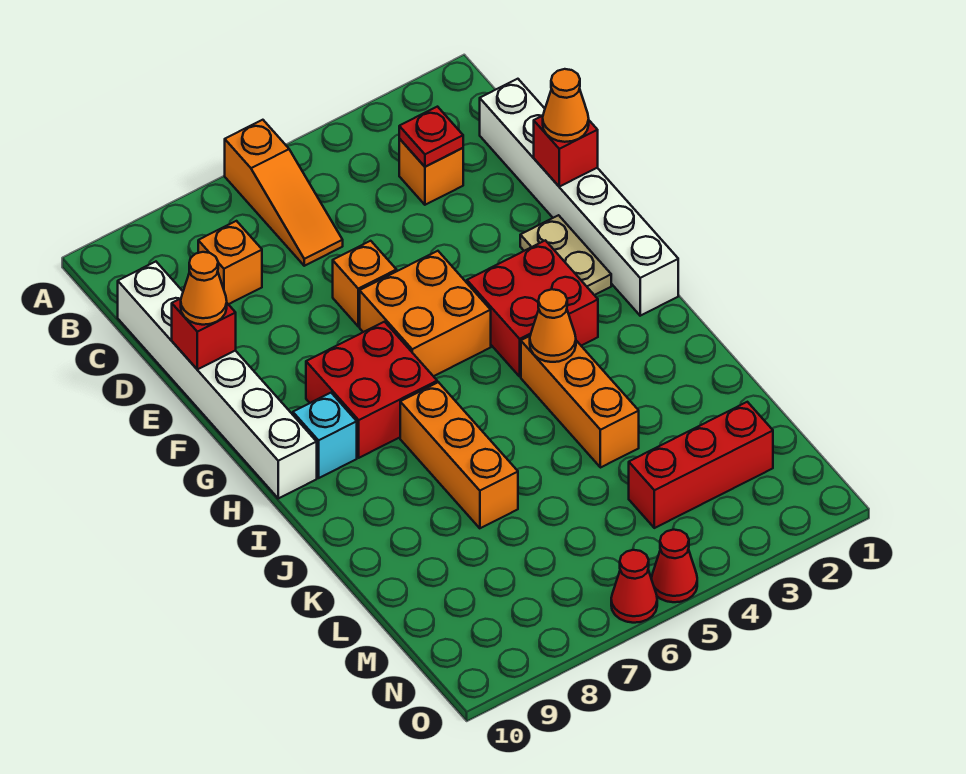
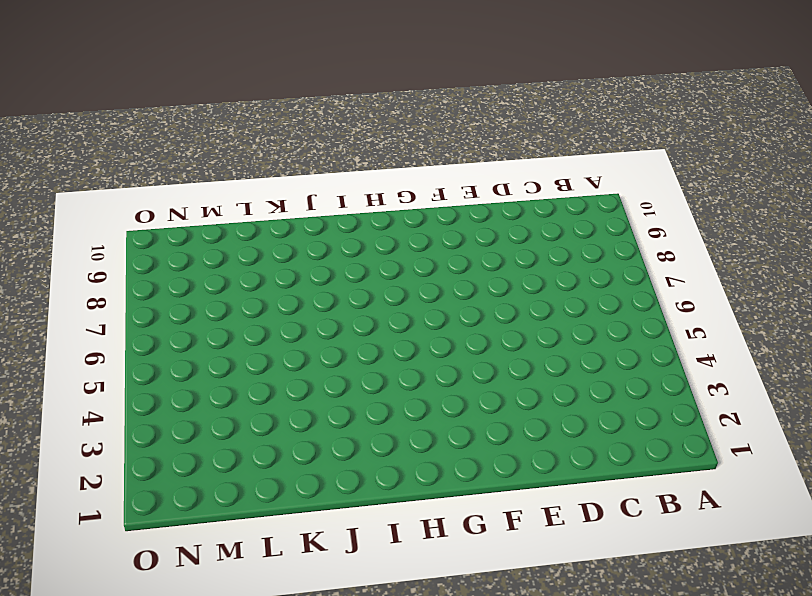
none -> orange 1x3 slope [225,120,343,266]
none -> white 1x6 brick [480,79,678,316]
none -> orange 1x1 brick [399,139,463,205]

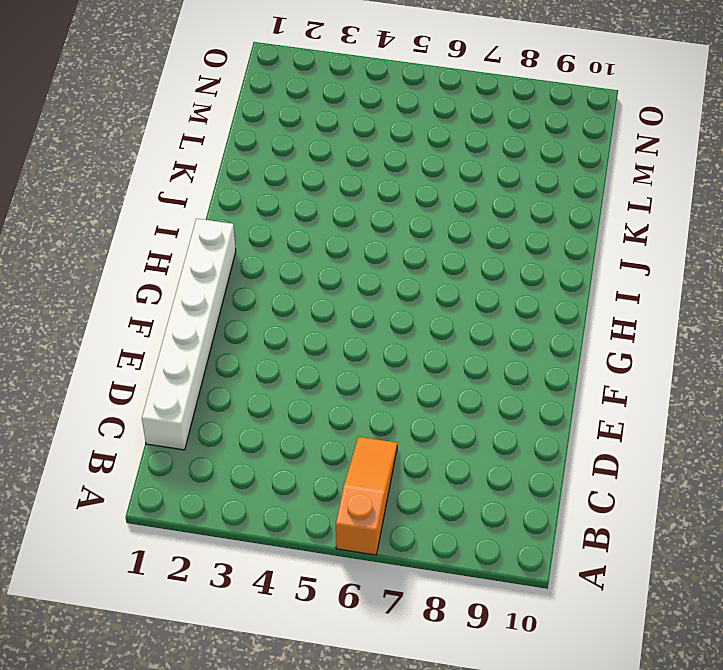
none -> orange 1x1 brick [399,139,463,205]
none -> orange 1x1 brick [198,221,262,304]
none -> white 1x6 brick [118,262,317,498]

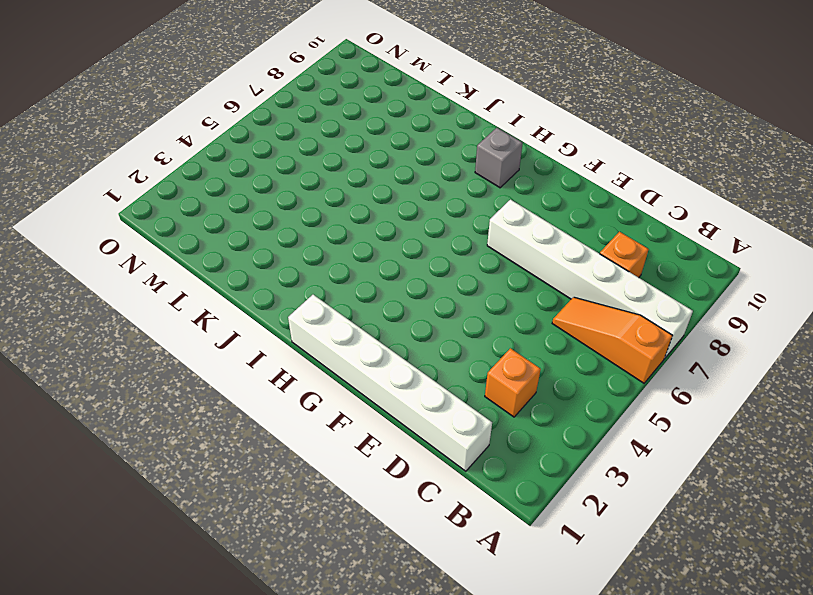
white 1x6 brick [487,200,693,359] -> white 1x6 brick moved to [118,262,317,498]
grey 1x1 brick [475,128,523,188] -> cyan 1x1 brick [293,393,357,478]
none -> orange 1x1 brick [333,241,397,326]
none -> tan 1x2 plate [520,215,611,295]
none -> orange 2x2 brick [360,251,491,376]

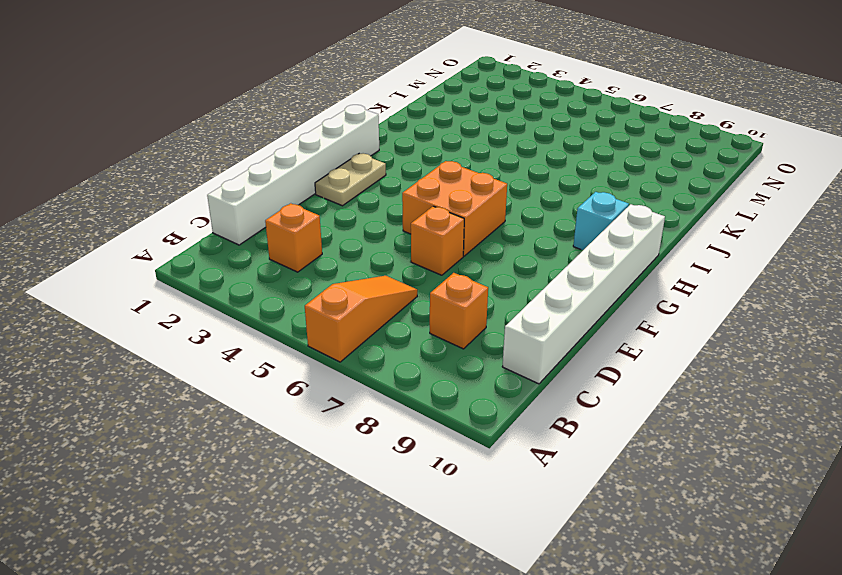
none -> red 2x2 brick [467,240,598,376]
none -> red 2x2 brick [306,322,437,458]
none -> orange 1x3 brick [521,336,639,468]

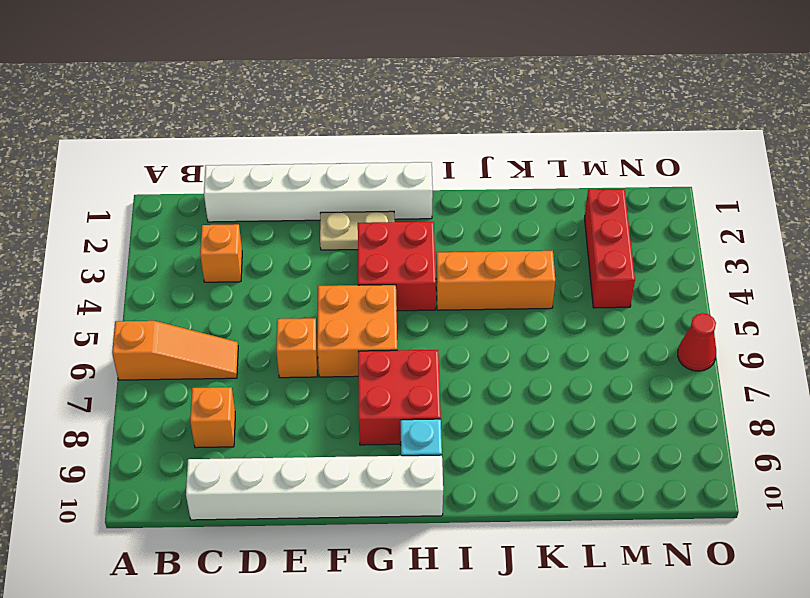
none -> orange 1x3 brick [400,382,518,528]
none -> red 1x1 cone [651,530,697,602]
none -> red 1x1 plate [399,107,463,167]

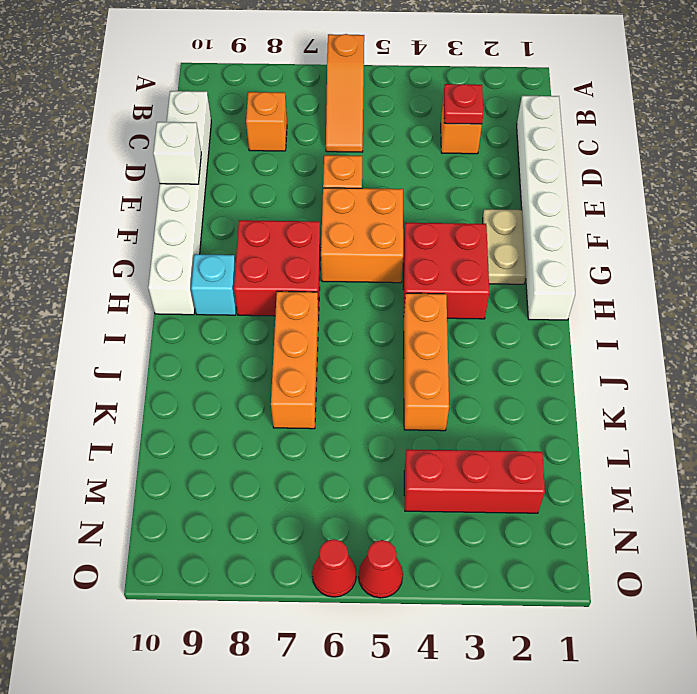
white 1x1 brick [153,122,201,184] -> red 1x1 brick [172,299,236,369]
none -> red 1x1 brick [534,116,598,187]
none -> orange 1x1 cone [530,289,576,362]
none -> orange 1x1 cone [543,69,589,142]

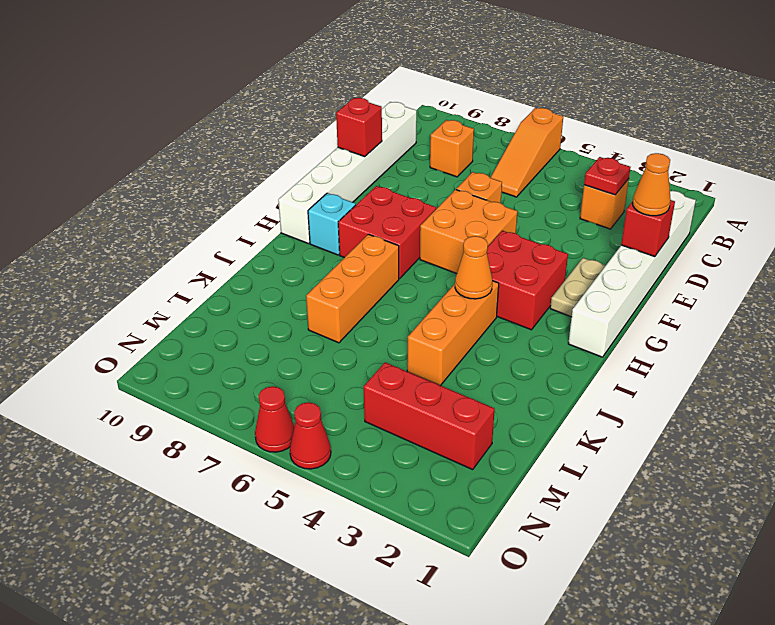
none -> orange 1x1 cone [181,252,227,325]

